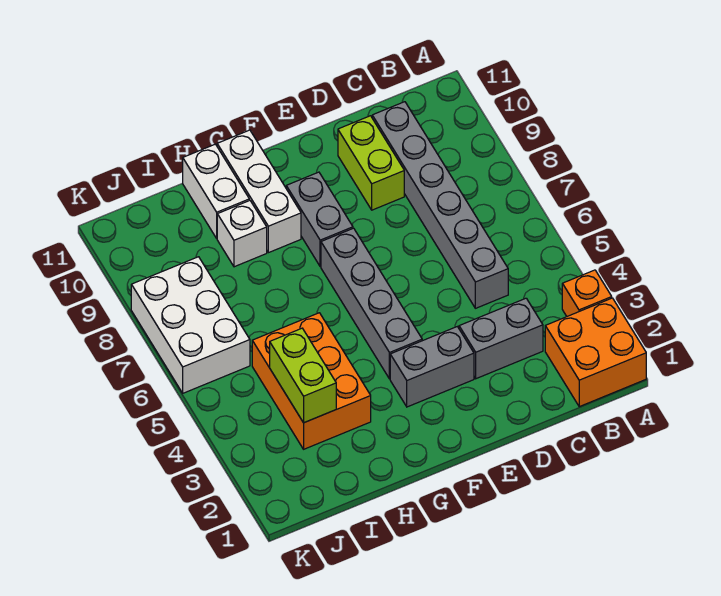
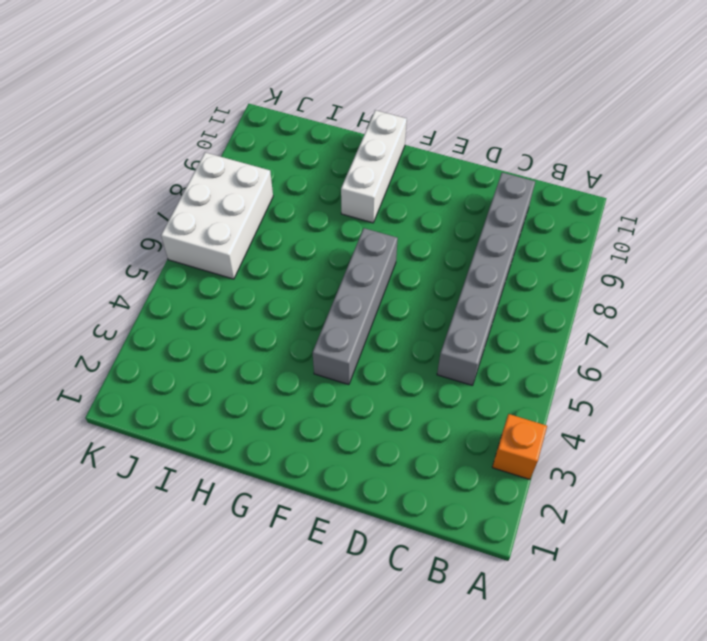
none -> orange 2x2 brick [545,298,646,407]
none -> grey 1x2 brick [459,298,543,379]
none -> lime 1x2 brick [338,116,404,210]

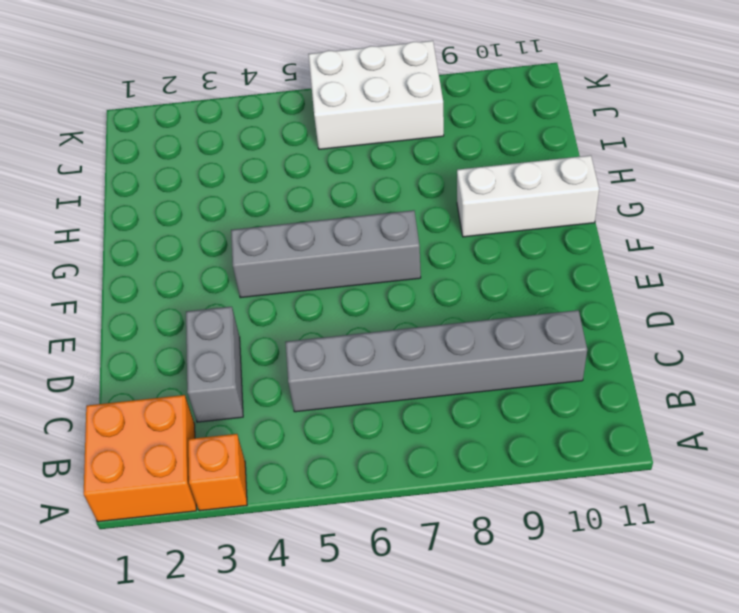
none -> lime 1x2 brick [338,116,404,210]
none -> grey 1x2 brick [390,327,474,407]
none -> grey 1x2 brick [286,172,353,267]

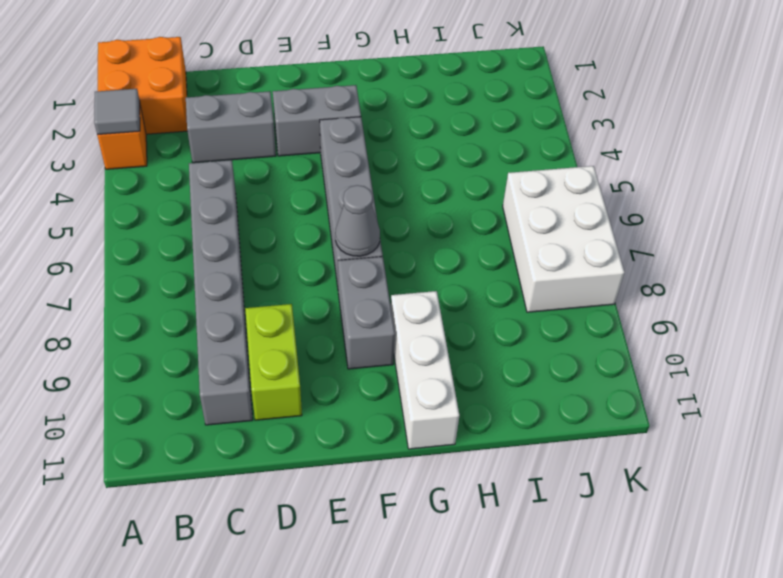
grey 1x1 tile [94,89,140,135] -> none
grey 1x1 cone [335,185,380,256] -> none
none -> orange 2x3 brick [252,313,371,449]
none -> white 1x1 brick [217,200,267,267]
none -> white 1x2 brick [183,144,249,238]

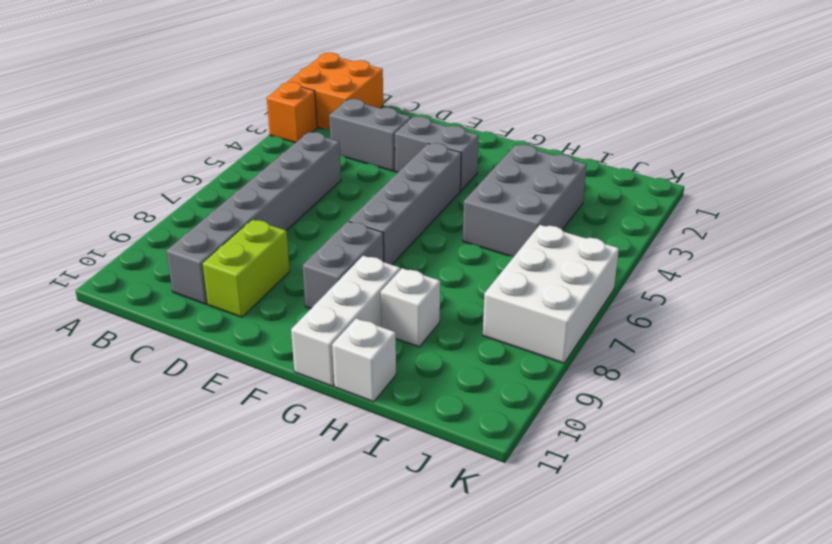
grey 2x3 brick [463,145,587,257] -> orange 2x3 brick [252,313,371,449]
white 1x1 brick [332,318,396,402] -> white 1x2 brick [183,144,249,238]
none -> lime 1x2 brick [270,328,336,423]

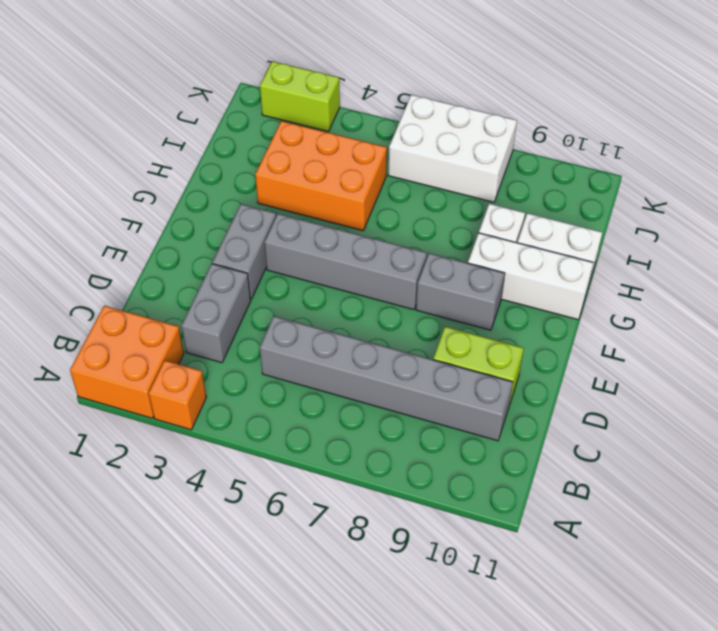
lime 1x2 brick [260,61,340,132] -> lime 1x2 brick moved to [270,328,336,423]

